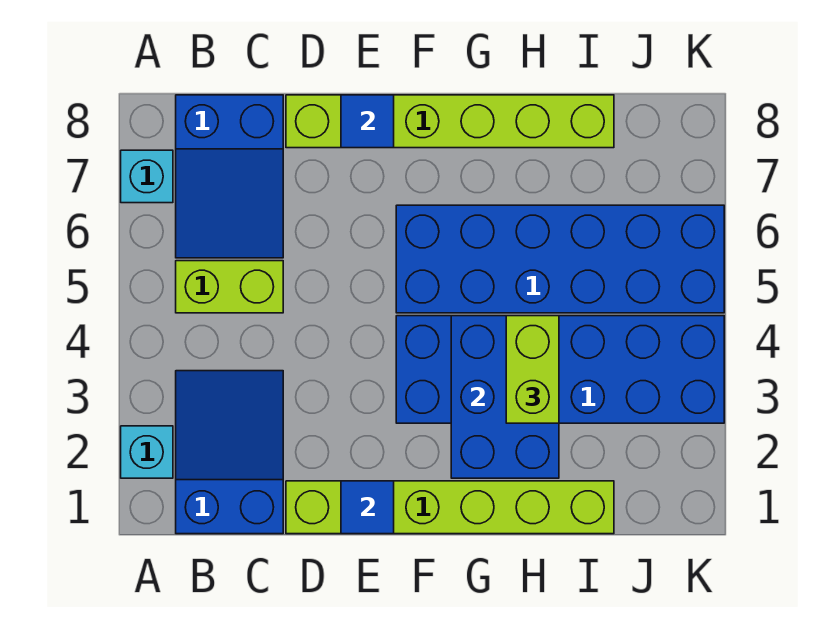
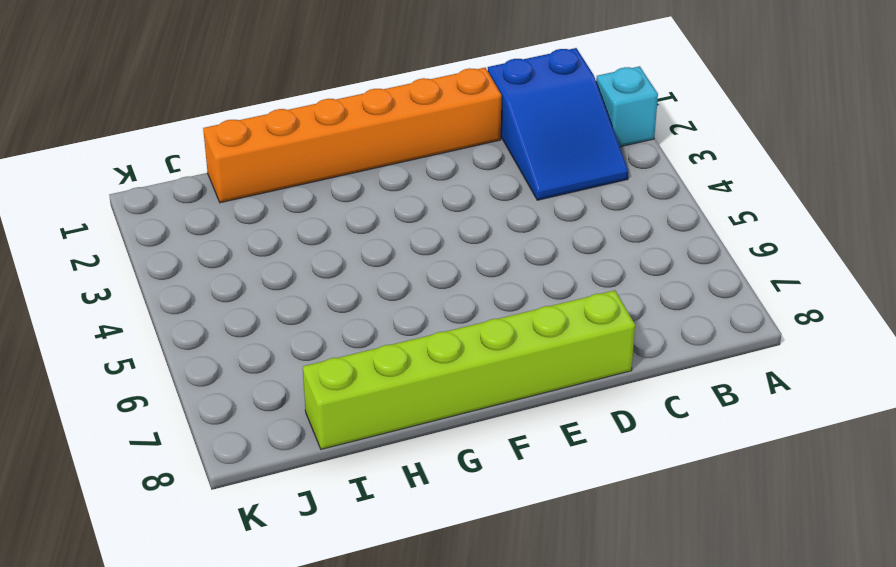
orange 1x6 brick [203,68,501,203] -> lime 1x6 brick [286,481,614,534]
none -> cyan 1x1 brick [121,150,173,203]
none -> lime 1x2 brick [176,261,283,313]
none -> blue 2x3 slope [176,95,283,258]

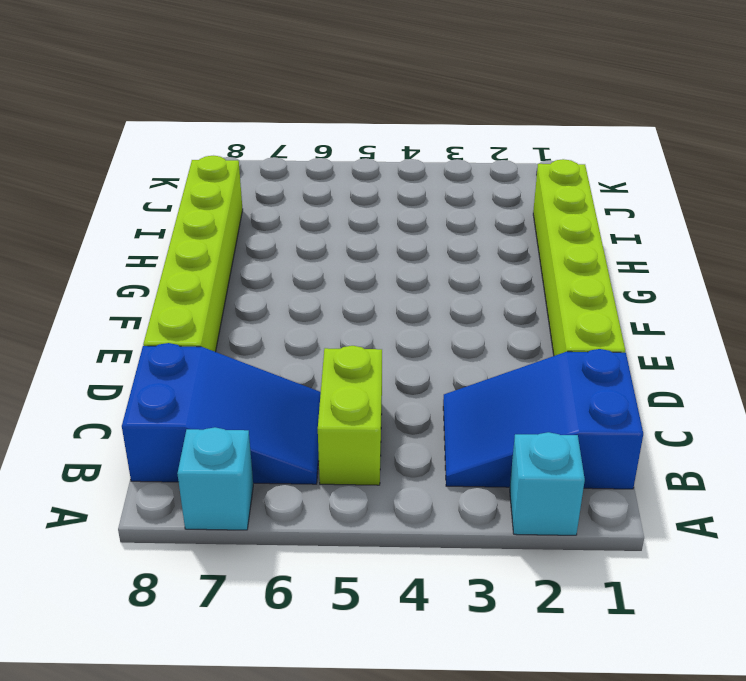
none -> blue 2x6 brick [396,316,724,423]
none -> blue 2x6 brick [396,205,724,313]
none -> blue 1x1 tile [341,481,394,534]

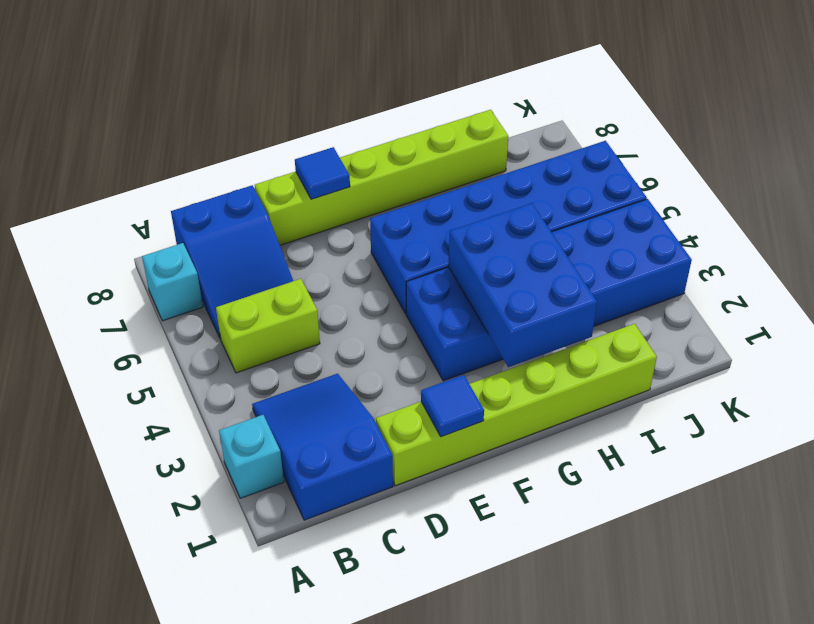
none -> lime 1x2 brick [506,316,559,423]

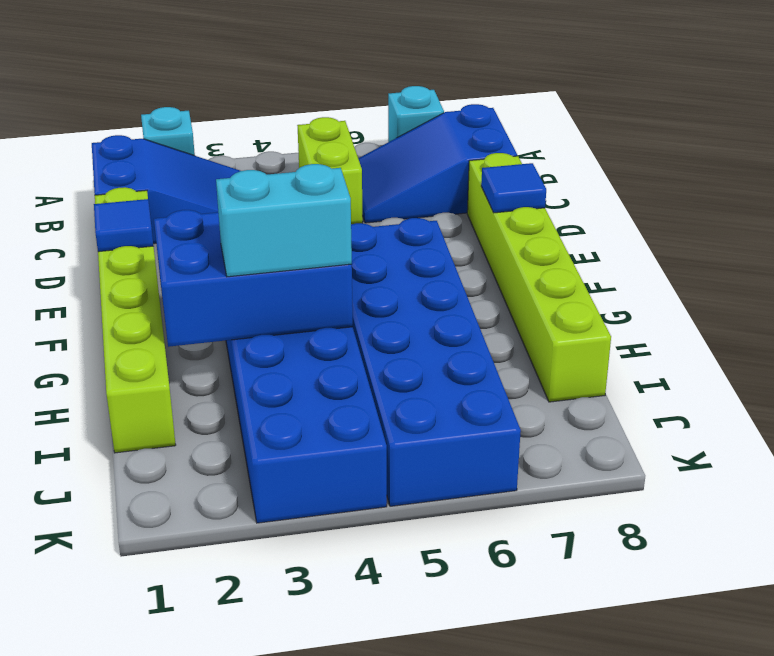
cyan 1x2 brick [216,164,352,277] -> lime 1x2 brick [506,316,559,423]

